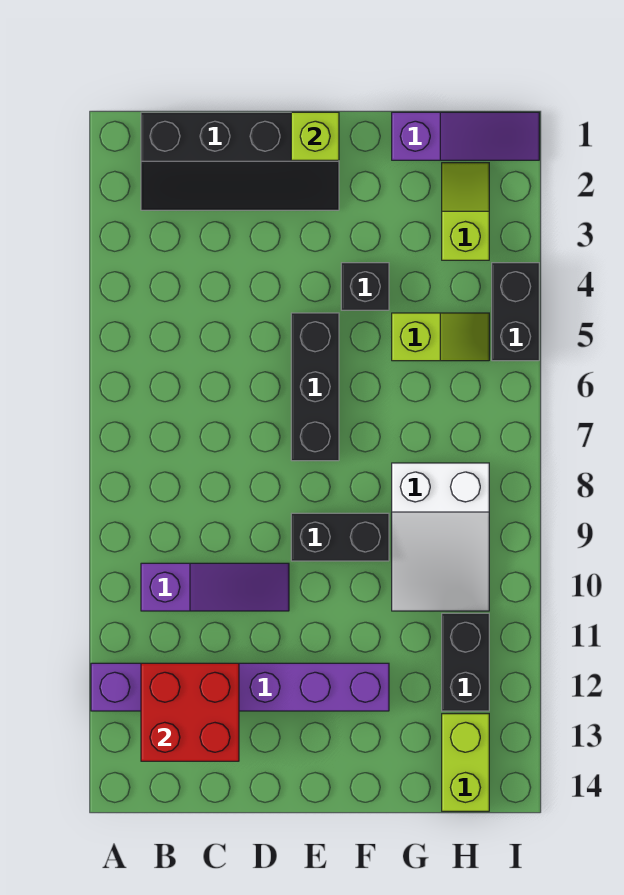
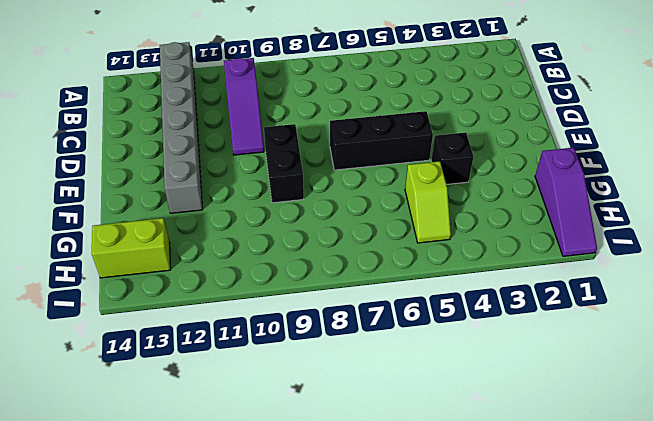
grey 1x6 brick [160,42,203,213] -> purple 1x6 brick [91,663,389,711]
none -> black 2x4 slope [141,112,339,210]
none -> white 2x3 slope [392,463,489,611]
none -> lime 1x2 slope [442,163,489,260]

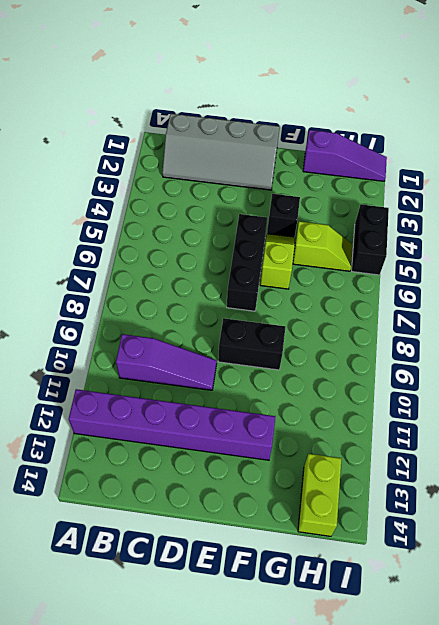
grey 2x4 slope [162,114,280,190] -> black 2x4 slope [141,112,339,210]
lime 1x2 slope [260,234,295,289] -> lime 1x2 slope moved to [442,163,489,260]
none -> white 2x3 slope [392,463,489,611]
none -> black 1x2 brick [442,613,489,711]
none -> red 2x2 brick [141,663,239,761]

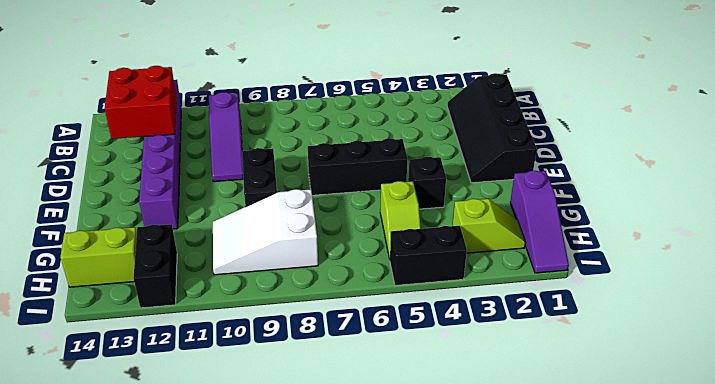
black 1x2 brick [134,224,177,308] -> black 1x2 brick turned to [442,613,489,711]
none -> lime 1x1 brick [291,112,339,160]

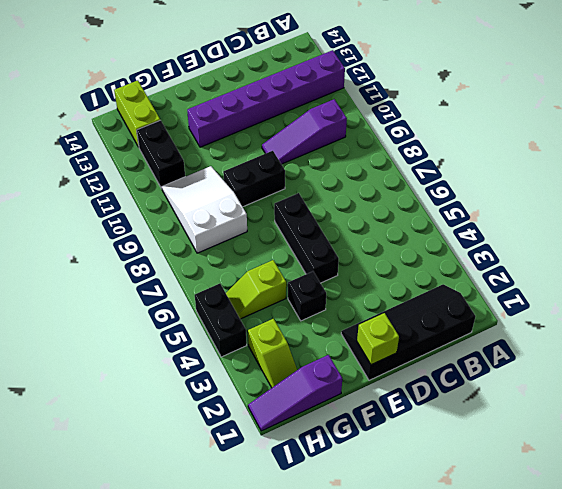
none -> red 2x2 brick [141,663,239,761]

